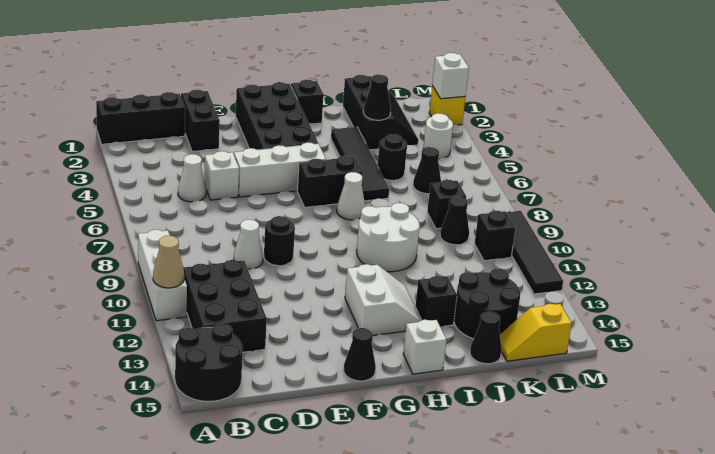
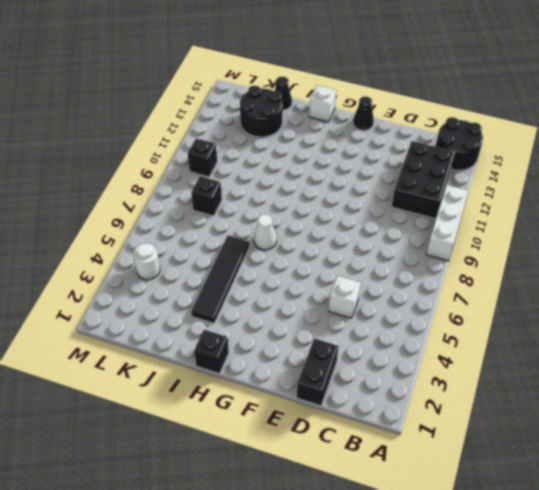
none -> black 1x3 brick [96,92,185,144]
none -> white 1x1 cone [178,154,206,202]
none -> white 1x1 cone [234,219,263,269]
none -> white 1x3 brick [234,143,326,197]

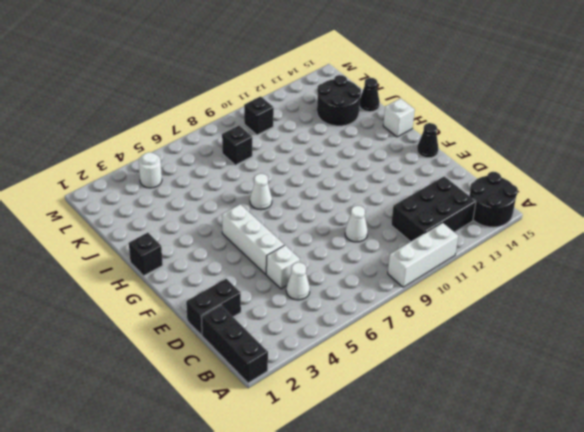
none -> black 1x1 round brick [264,216,295,266]
none -> black 2x4 brick [236,82,318,150]
none -> black 1x2 brick [297,156,363,207]
none -> white 2x2 slope [345,264,422,336]

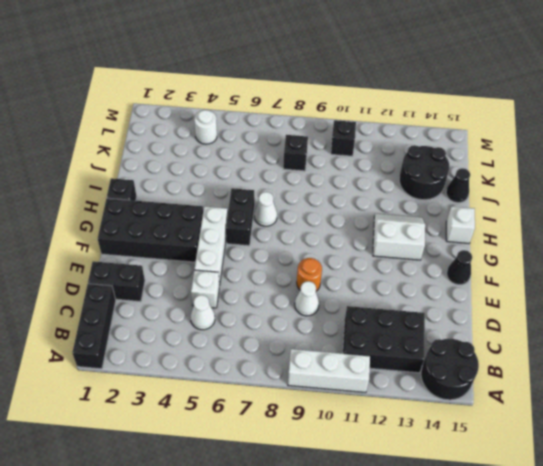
orange 1x1 round brick [297,258,322,291] -> black 1x1 round brick [264,216,295,266]
none -> white 2x2 round brick [357,203,420,272]
none -> black 1x4 tile [331,127,389,201]
none -> black 1x1 brick [415,276,457,327]
none -> black 2x3 slope [343,75,418,150]

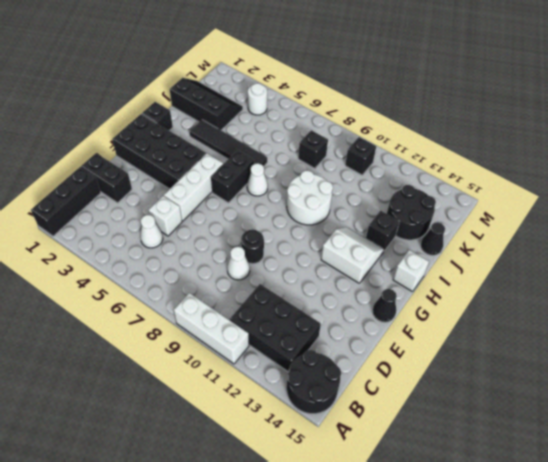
none -> black 1x1 round brick [378,134,407,180]
none -> black 1x1 cone [413,147,441,194]
none -> black 1x1 cone [440,197,469,245]
none -> yellow 1x2 slope [500,304,572,361]

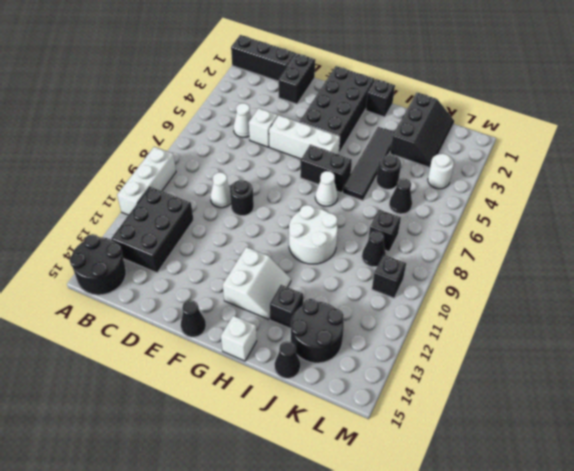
none -> yellow 1x2 slope [500,304,572,361]
none -> yellow 1x1 brick [429,86,465,125]
none -> black 1x4 tile [506,211,563,294]
none -> tan 1x1 cone [153,236,184,288]

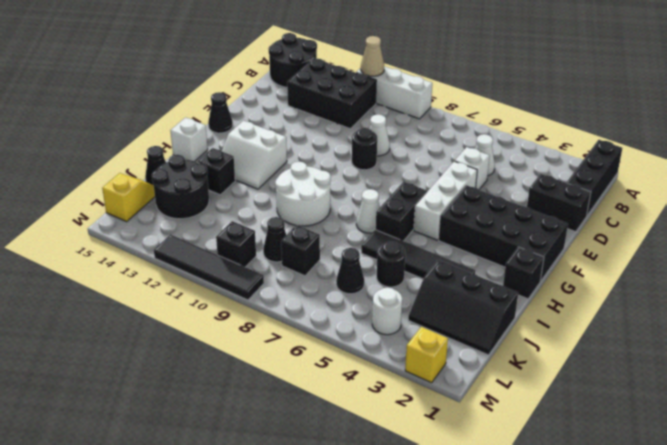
none -> black 1x1 cone [363,74,391,120]
none -> white 1x1 brick [432,53,469,99]

